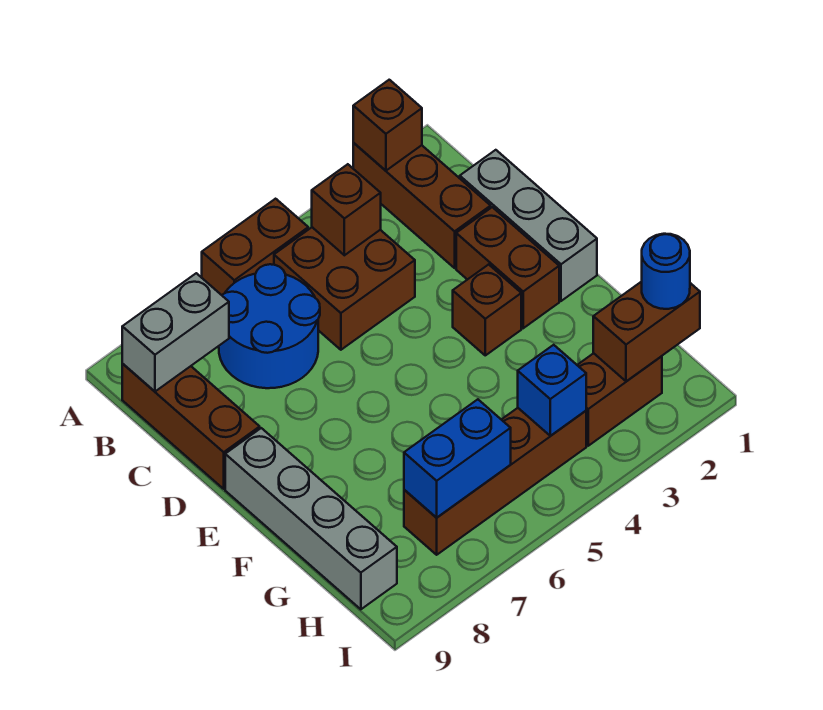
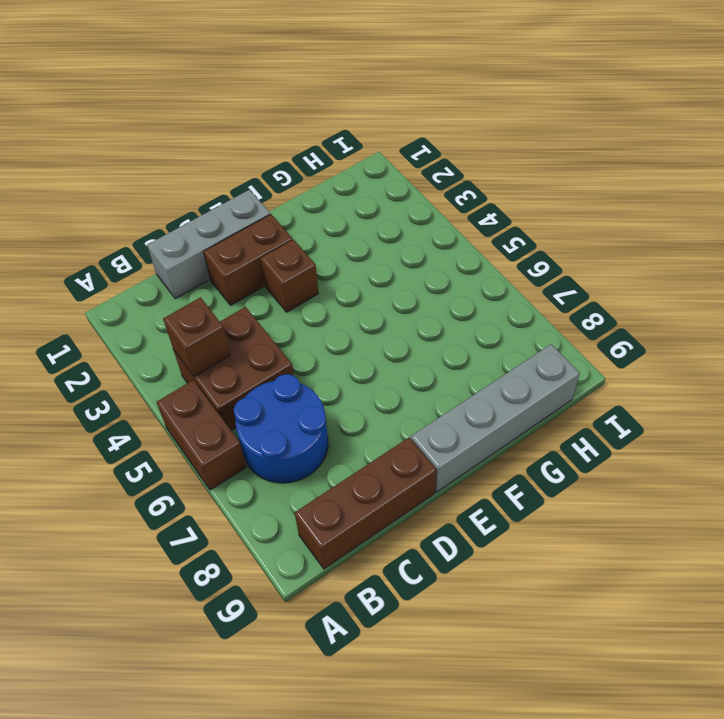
none -> brown 1x3 brick [353,143,491,268]
none -> brown 1x2 brick [577,353,662,446]
none -> brown 1x4 brick [404,408,586,555]

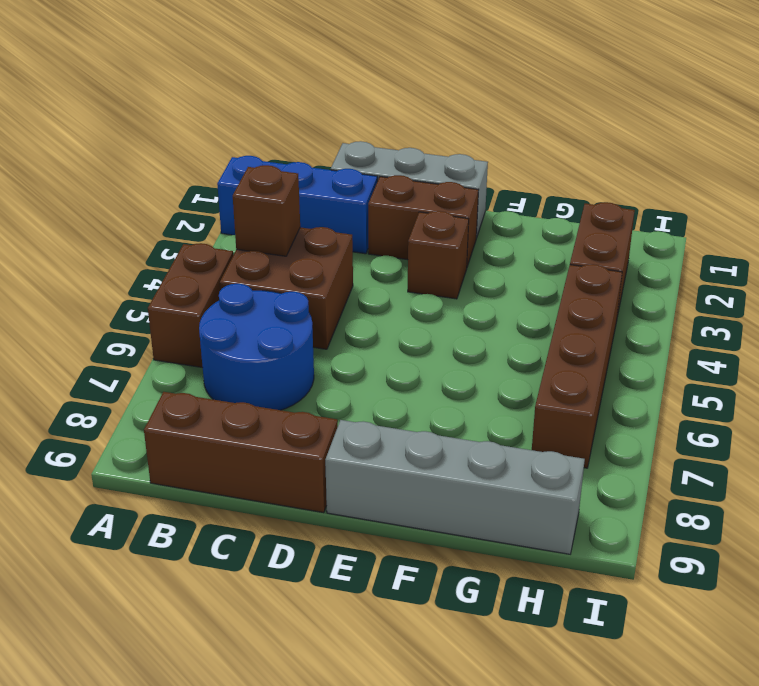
blue 1x3 brick [217,156,377,254] -> brown 1x3 brick [353,143,491,268]
none -> brown 1x1 brick [353,80,422,171]
none -> grey 1x2 brick [122,273,229,391]
none -> brown 1x2 brick [593,282,700,381]

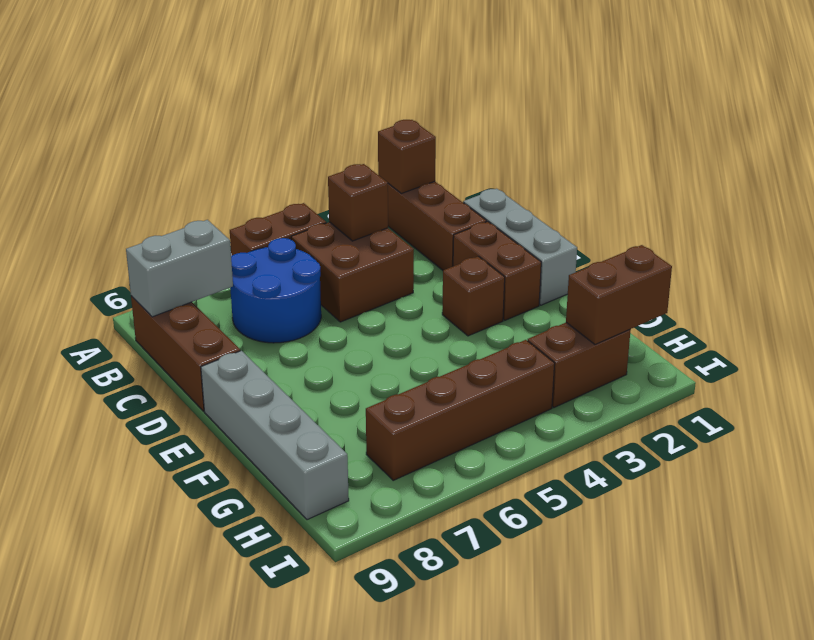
none -> blue 1x1 brick [518,345,586,436]
none -> blue 1x2 brick [404,399,511,517]
none -> blue 1x1 round brick [642,234,690,309]

